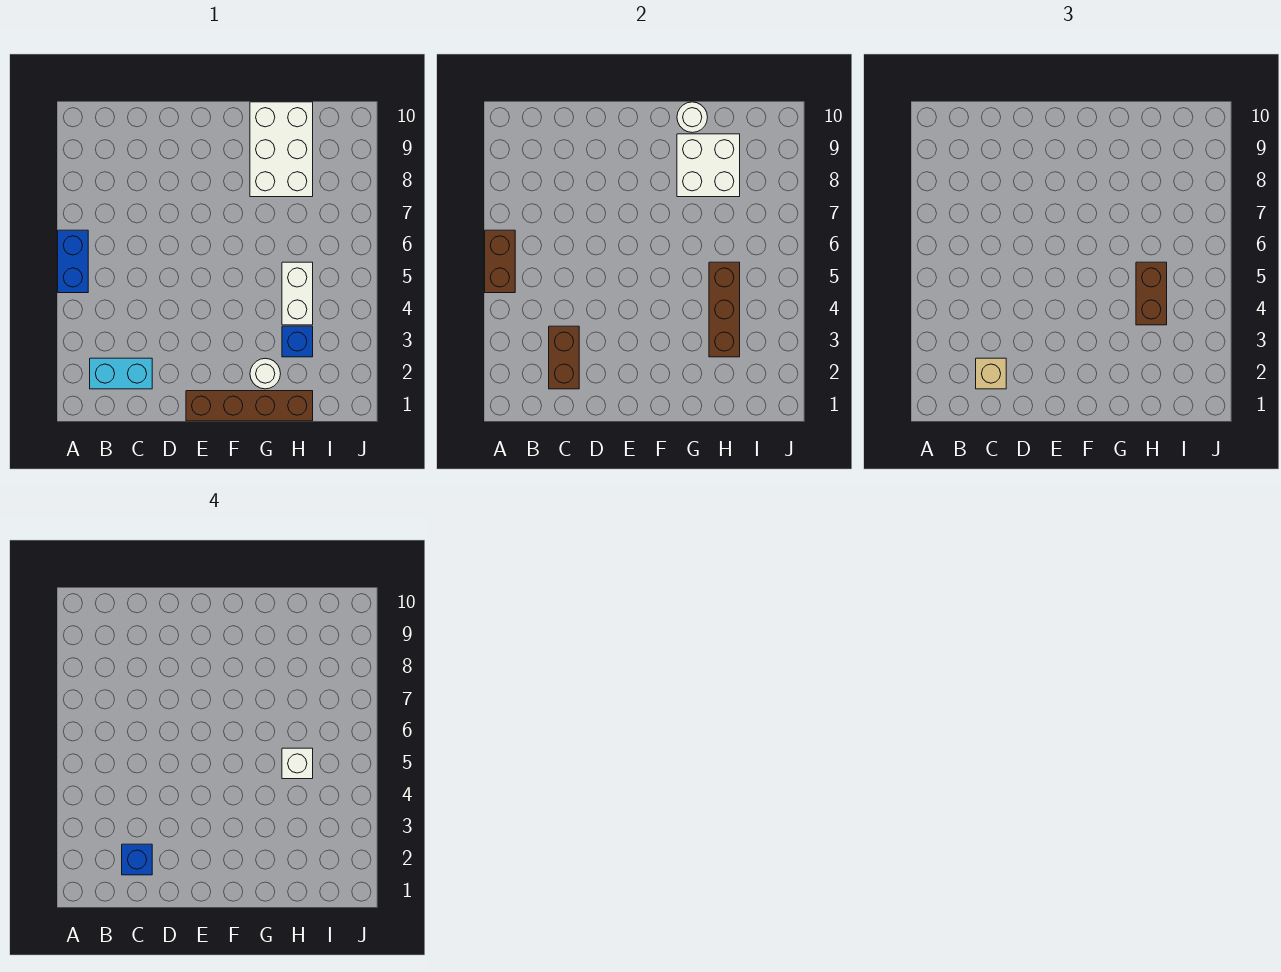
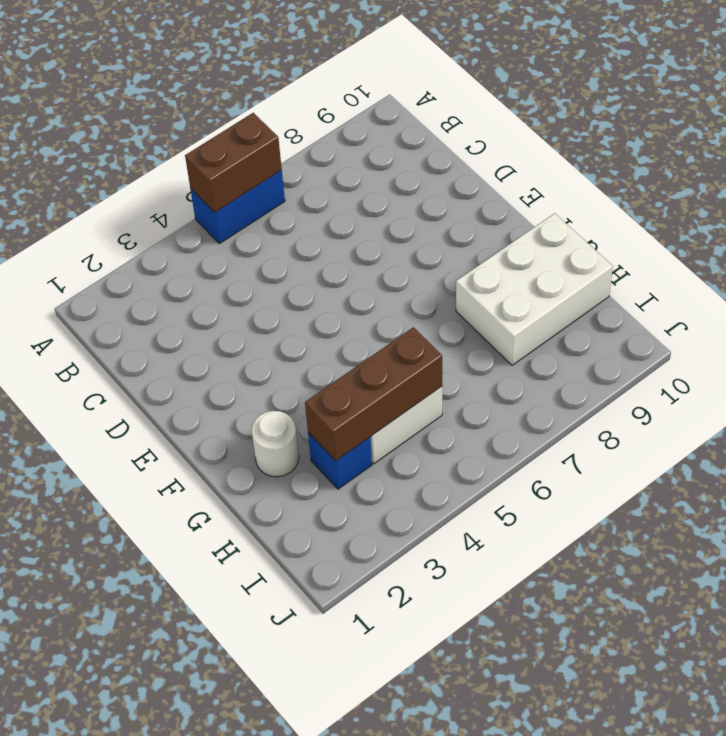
none -> cyan 1x2 brick [90,358,152,389]
none -> brown 1x4 brick [186,391,313,421]
none -> brown 1x2 brick [549,326,579,389]

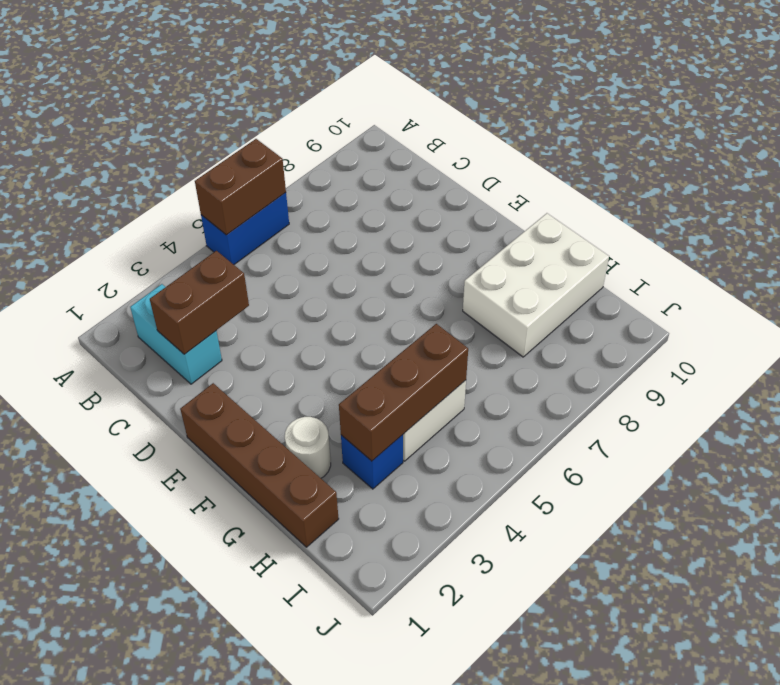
none -> white 2x2 brick [677,134,740,197]
none -> white 1x1 round brick [677,102,708,133]
none -> tan 1x1 brick [976,358,1006,389]

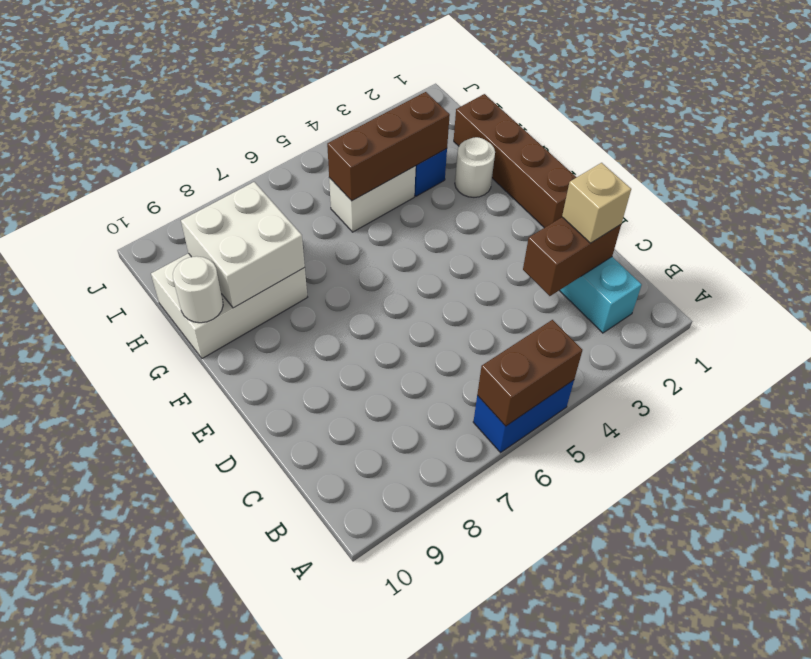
none -> brown 1x2 brick [1136,262,1167,325]
none -> blue 1x1 brick [122,844,152,875]
none -> white 1x1 brick [282,748,313,779]

